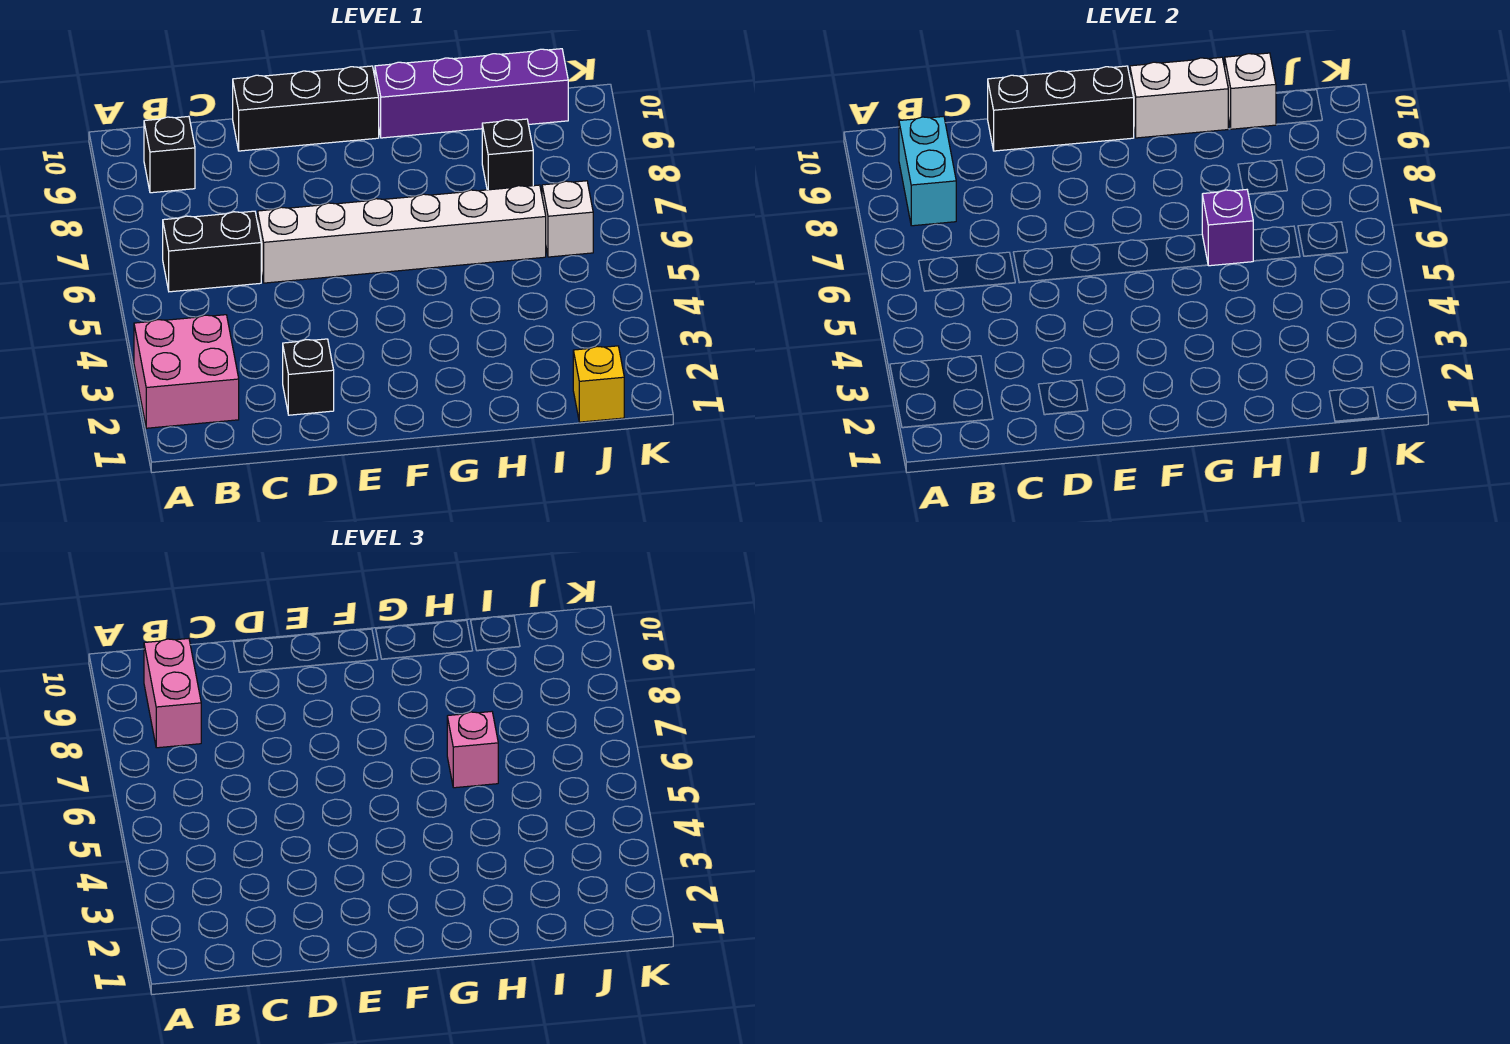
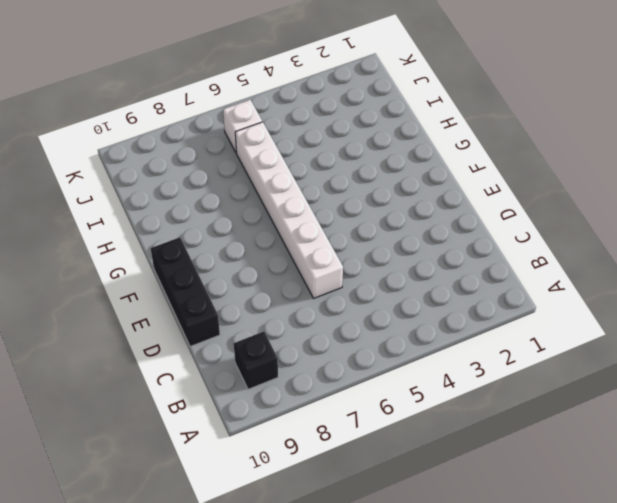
none -> pink 2x2 brick [134,315,239,428]
none -> black 1x2 brick [163,211,261,292]
none -> black 1x1 brick [283,339,334,415]

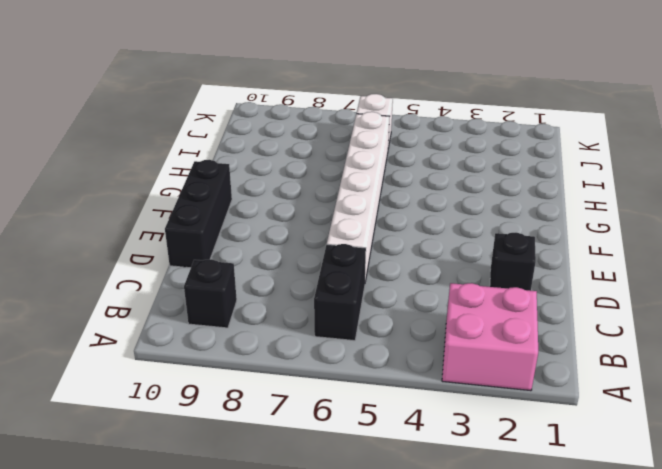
none -> purple 1x4 brick [375,49,568,138]
none -> black 1x1 brick [482,119,533,190]
none -> yellow 1x1 brick [573,346,624,422]

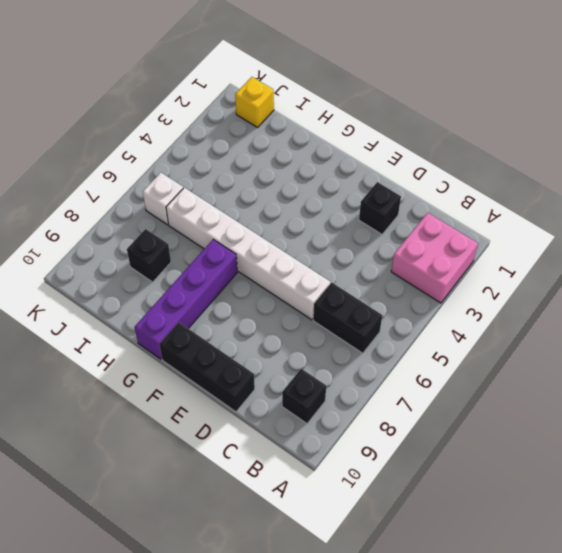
purple 1x4 brick [135,240,237,359] -> purple 1x4 brick turned to [375,49,568,138]
none -> cyan 1x2 brick [899,116,956,226]
none -> black 1x3 brick [988,66,1134,151]
none -> white 1x2 brick [1130,57,1228,138]

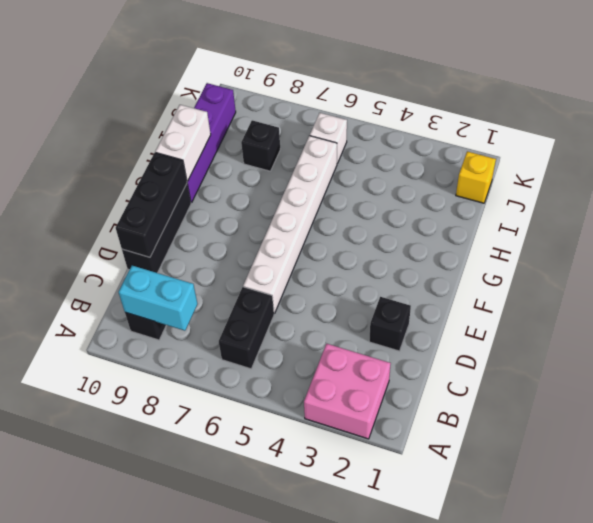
none -> purple 1x1 brick [1202,190,1253,266]
none -> white 1x1 brick [1225,53,1276,129]
none -> pink 1x2 brick [144,638,201,748]

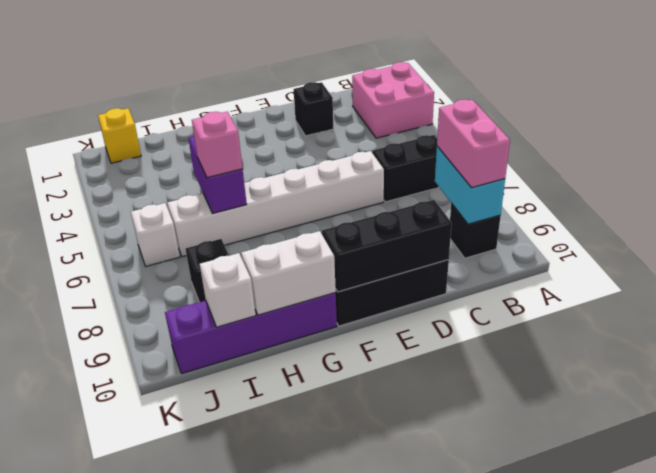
purple 1x2 brick [188,136,247,214] -> purple 1x1 brick [1202,190,1253,266]

